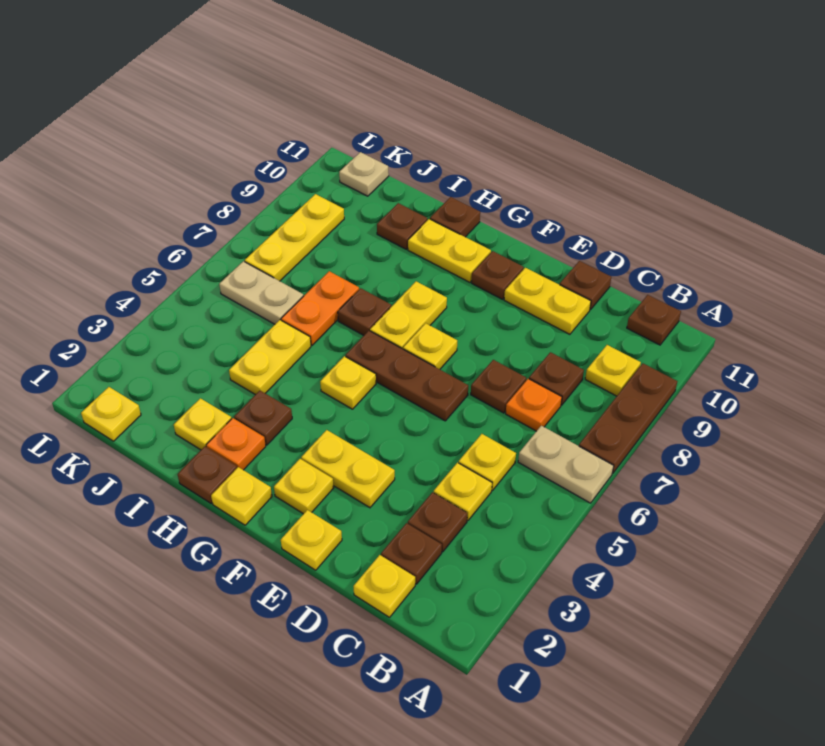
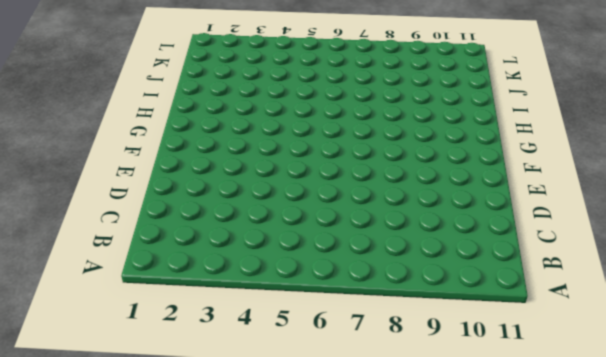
none -> tan 1x2 plate [518,426,614,503]
none -> brown 1x3 plate [579,364,677,473]
none -> yellow 1x1 plate [585,345,641,396]
none -> brown 1x1 plate [627,295,681,345]

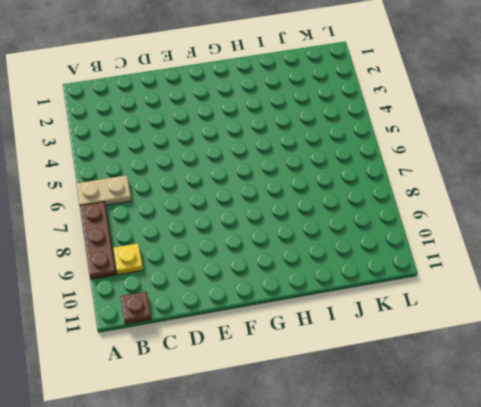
none -> yellow 1x1 plate [353,555,415,617]
none -> brown 1x1 plate [381,523,442,584]
none -> brown 1x1 plate [408,492,467,552]
none -> yellow 1x1 plate [434,463,492,521]

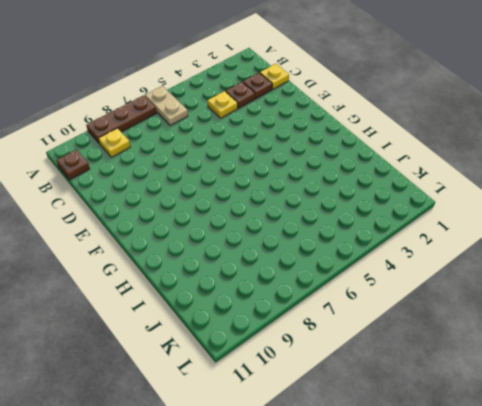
none -> yellow 1x1 plate [459,434,516,490]
none -> orange 1x1 plate [506,379,562,431]
none -> brown 1x1 plate [529,352,584,405]
none -> brown 1x1 plate [471,360,526,413]

